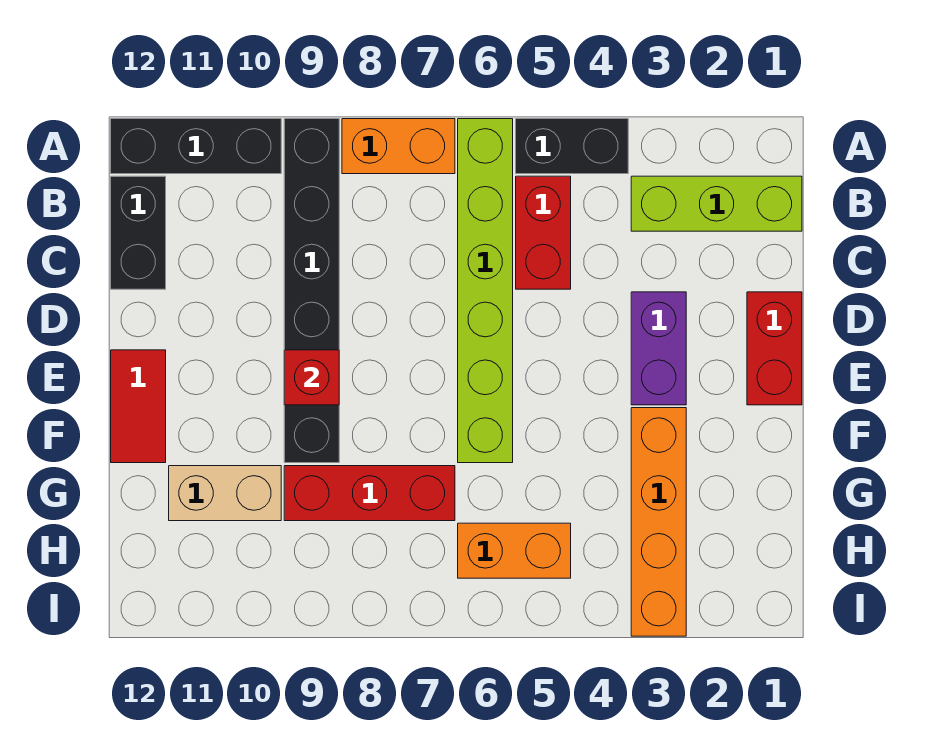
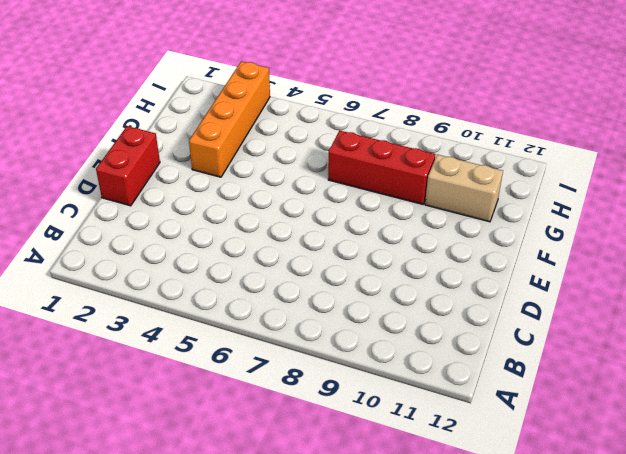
none -> black 1x2 brick [516,119,628,174]
none -> lime 1x6 brick [458,119,513,463]
none -> orange 1x2 brick [342,119,455,174]

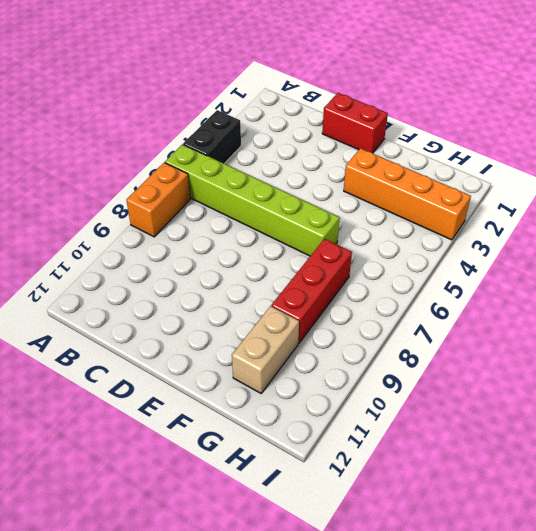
none -> black 1x6 brick [284,119,339,463]
none -> black 1x3 brick [111,119,281,174]
none -> lime 1x3 brick [631,176,802,231]

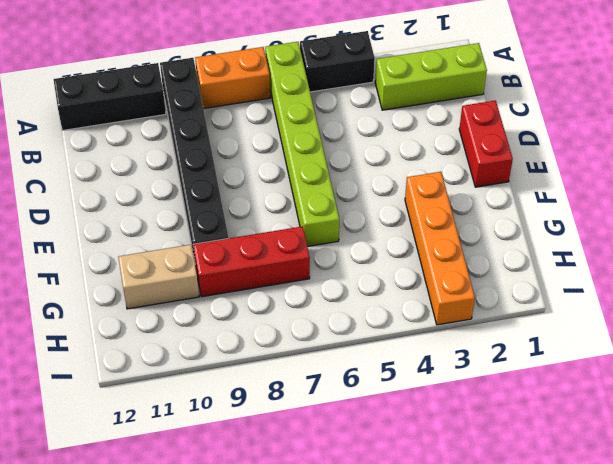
none -> red 1x2 brick [516,176,571,289]
none -> black 1x2 brick [111,176,166,289]
none -> purple 1x2 brick [631,292,686,405]

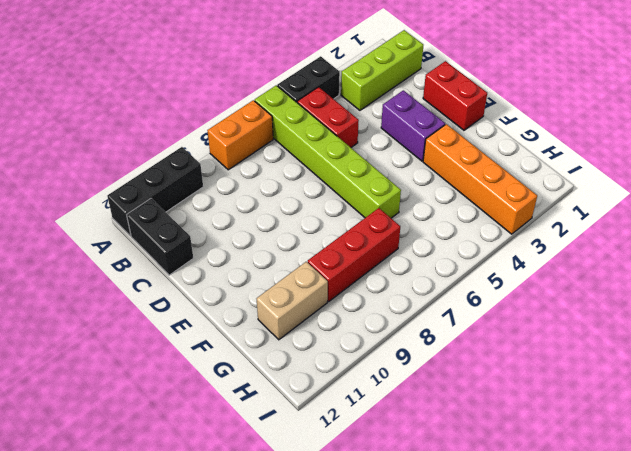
none -> black 1x6 brick [284,119,339,463]
none -> red 1x2 tile [111,350,166,463]
none -> orange 1x2 brick [458,523,571,578]

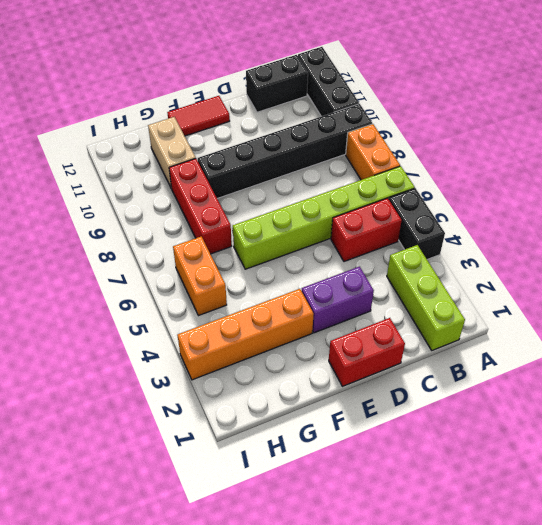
none -> red 1x1 brick [284,350,339,405]

